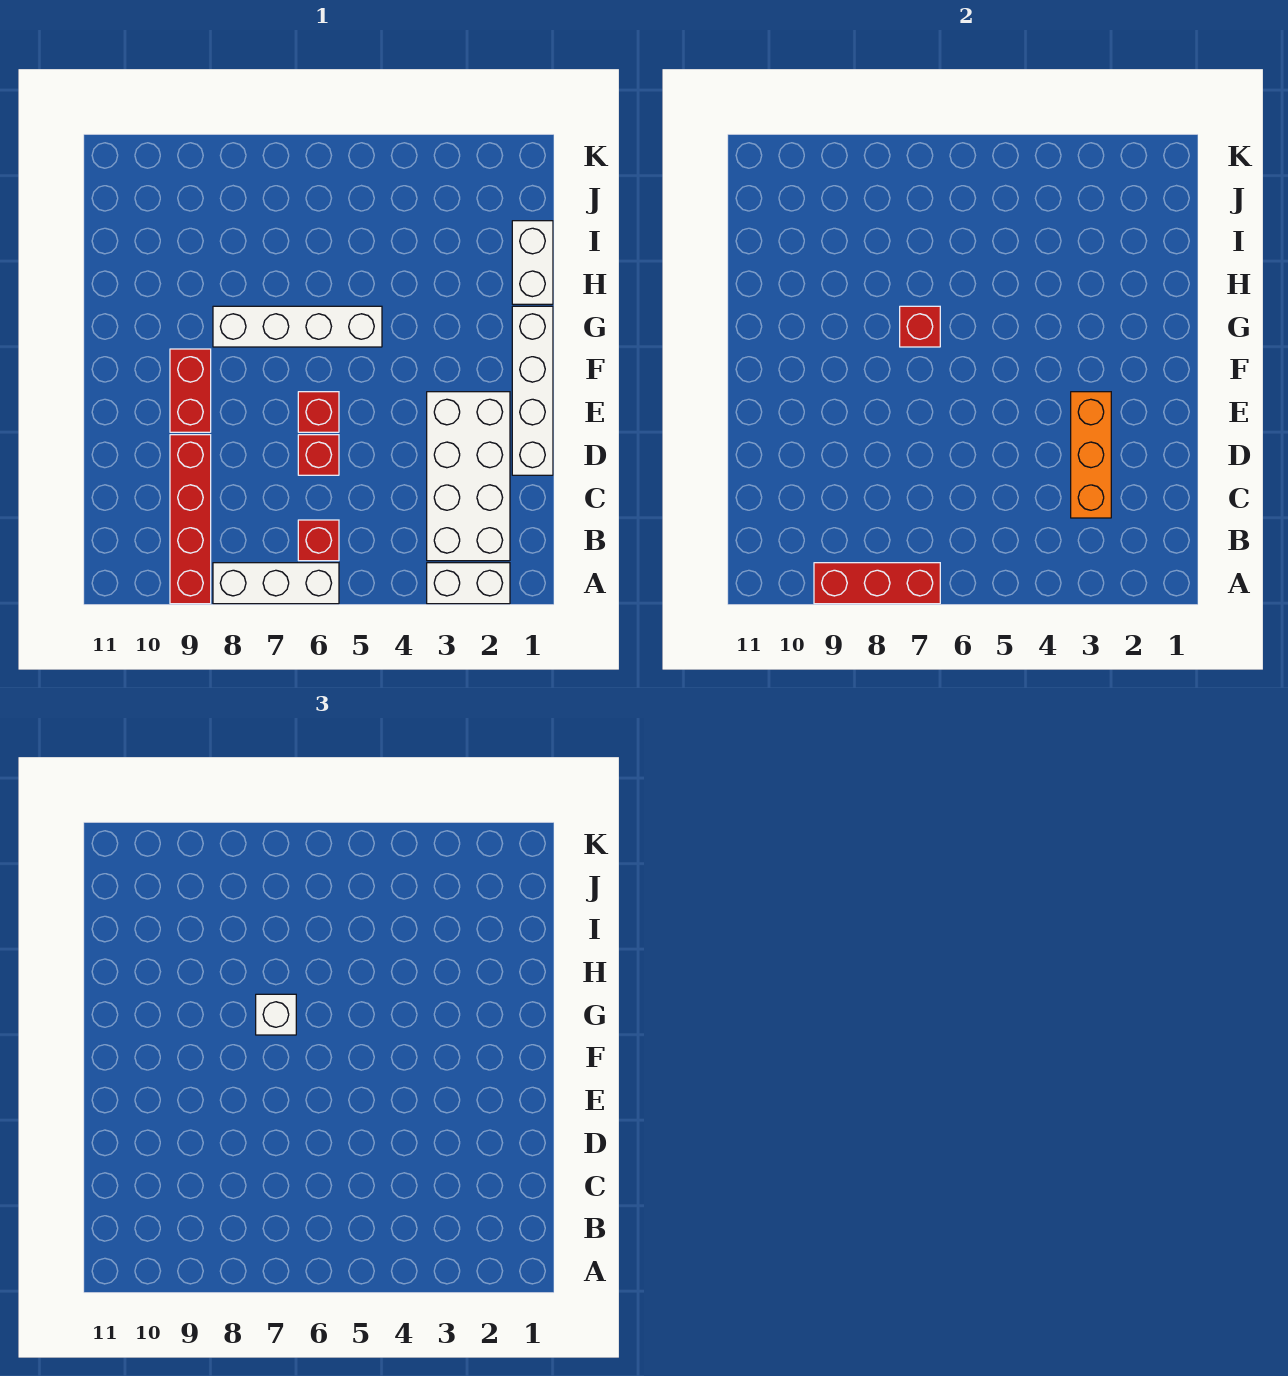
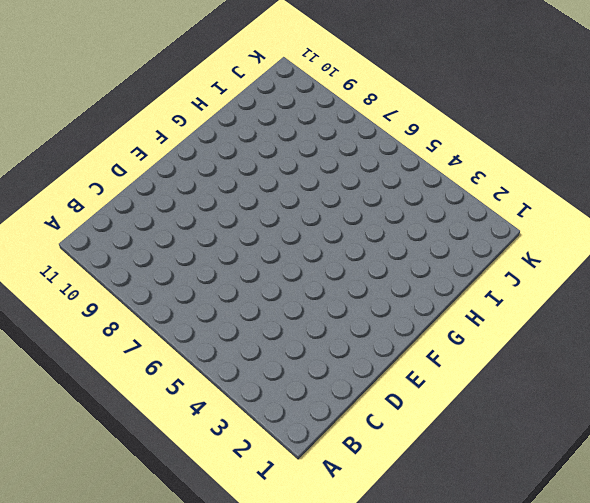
none -> white 1x2 brick [427,563,510,604]
none -> white 1x3 brick [213,563,339,604]
none -> red 1x4 brick [170,435,211,604]

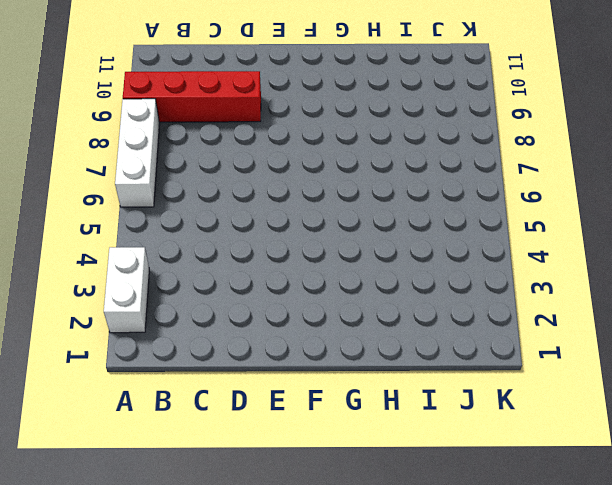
none -> white 2x4 brick [427,392,510,561]
none -> red 1x1 brick [298,520,339,561]
none -> white 1x4 brick [512,306,553,475]

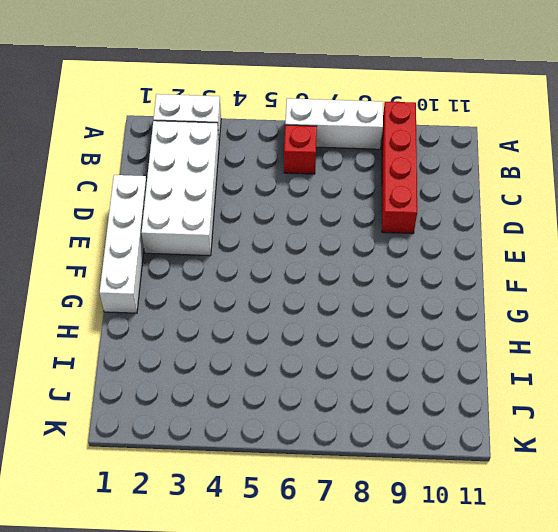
none -> red 1x1 brick [298,435,339,475]
none -> red 1x1 brick [298,392,339,432]
none -> red 1x2 brick [170,349,211,432]

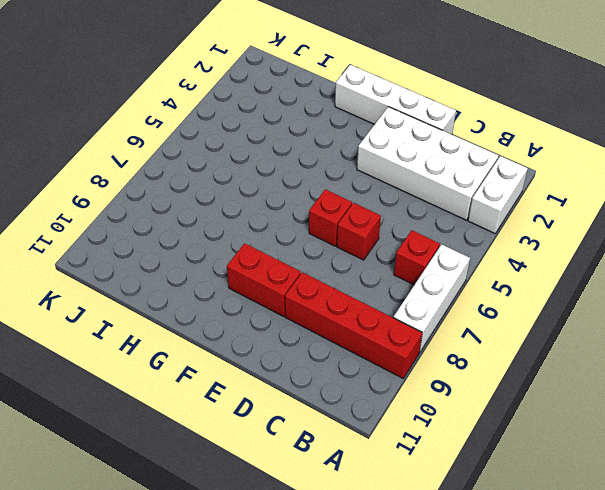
none -> white 1x4 brick [213,306,382,347]
none -> white 1x2 brick [512,221,553,304]
none -> red 1x3 brick [814,563,940,604]

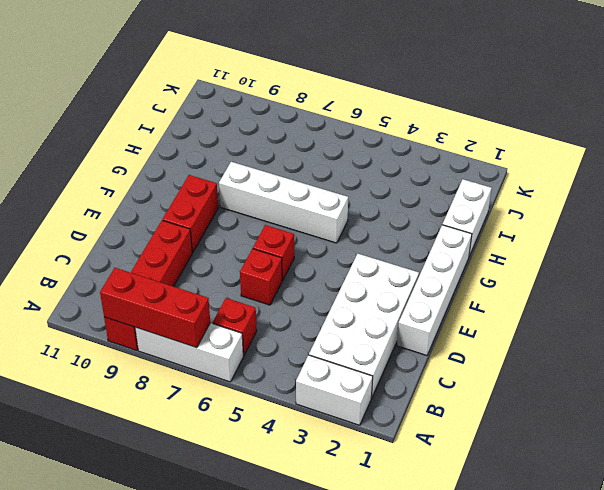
none -> orange 1x3 brick [1071,392,1111,518]
none -> red 1x1 brick [900,306,940,347]
none -> white 1x1 brick [256,994,296,1035]

